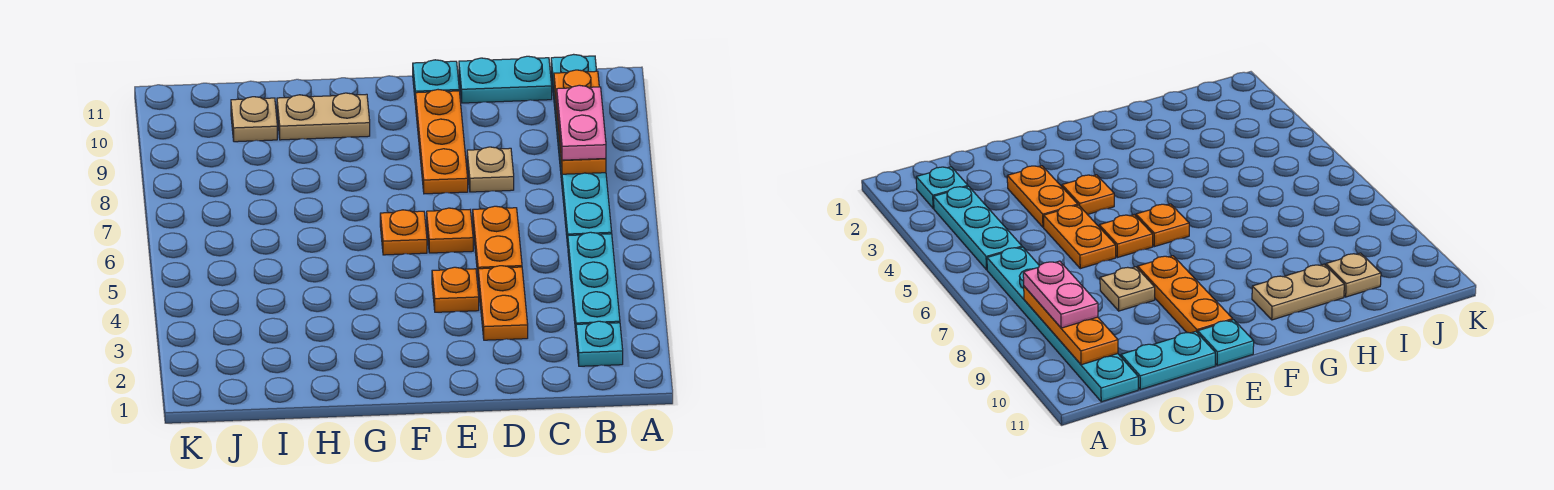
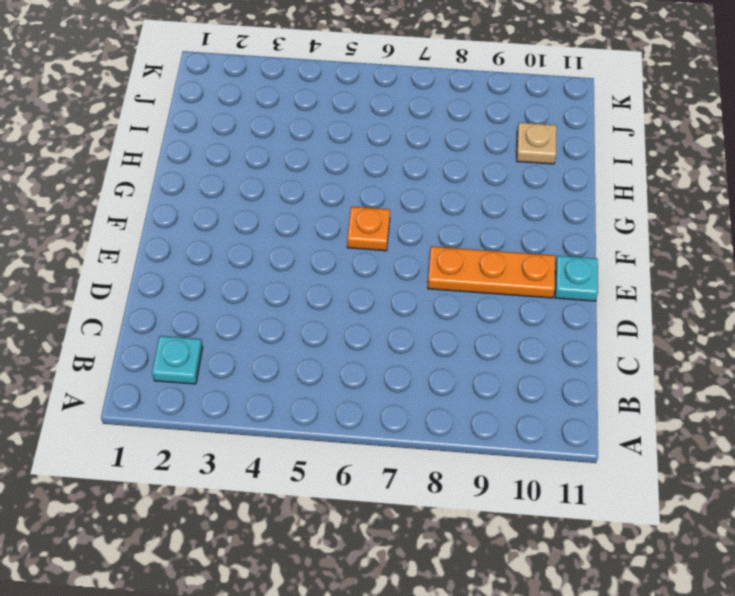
none -> cyan 1x3 plate [568,232,620,331]
none -> cyan 1x6 plate [551,54,612,245]
none -> cyan 1x2 plate [459,56,552,103]

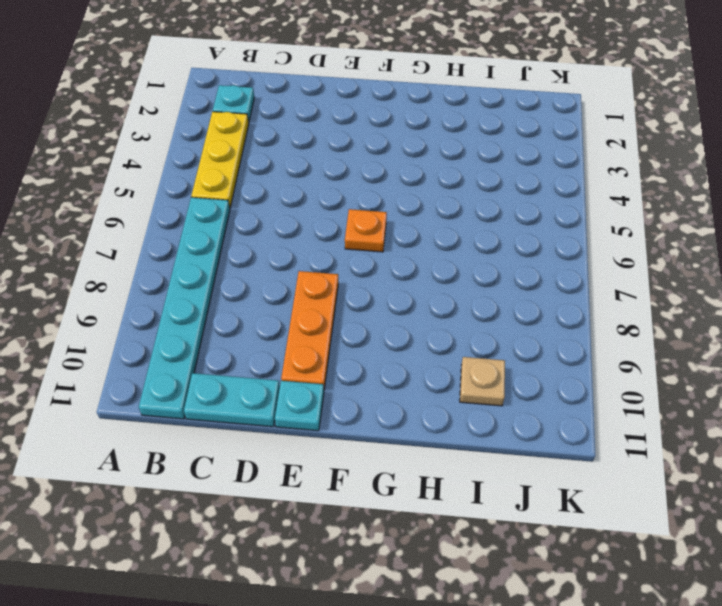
yellow 1x3 plate [191,112,249,207] -> cyan 1x3 plate [568,232,620,331]
none -> orange 1x2 plate [478,266,528,340]
none -> orange 1x2 plate [473,206,522,274]
none -> tan 1x1 plate [467,147,514,192]

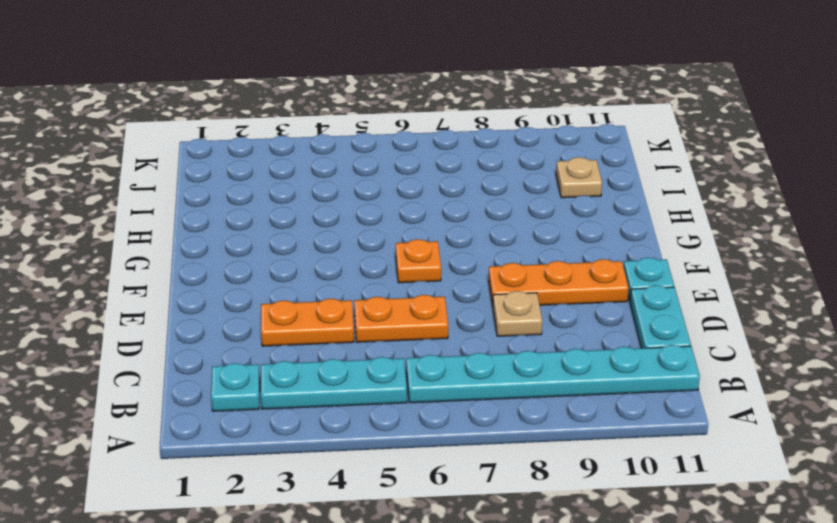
none -> orange 1x1 plate [432,267,479,312]
none -> orange 1x1 plate [427,208,473,253]
none -> tan 1x2 plate [277,93,370,140]

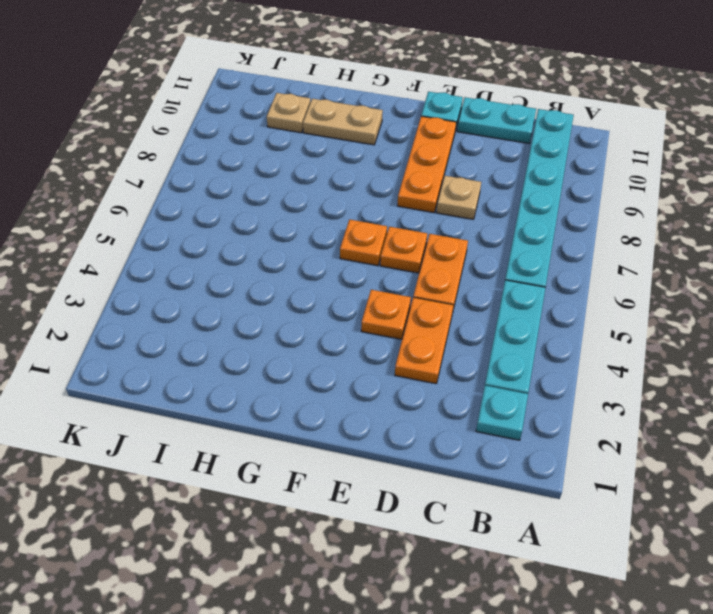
none -> orange 1x3 plate [554,70,606,174]
none -> pink 1x2 plate [557,85,606,160]

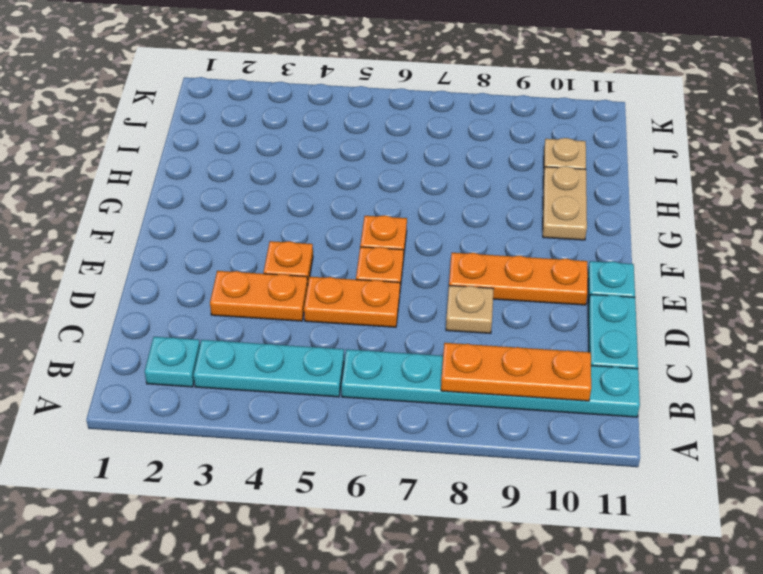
none -> pink 1x2 plate [557,85,606,160]

